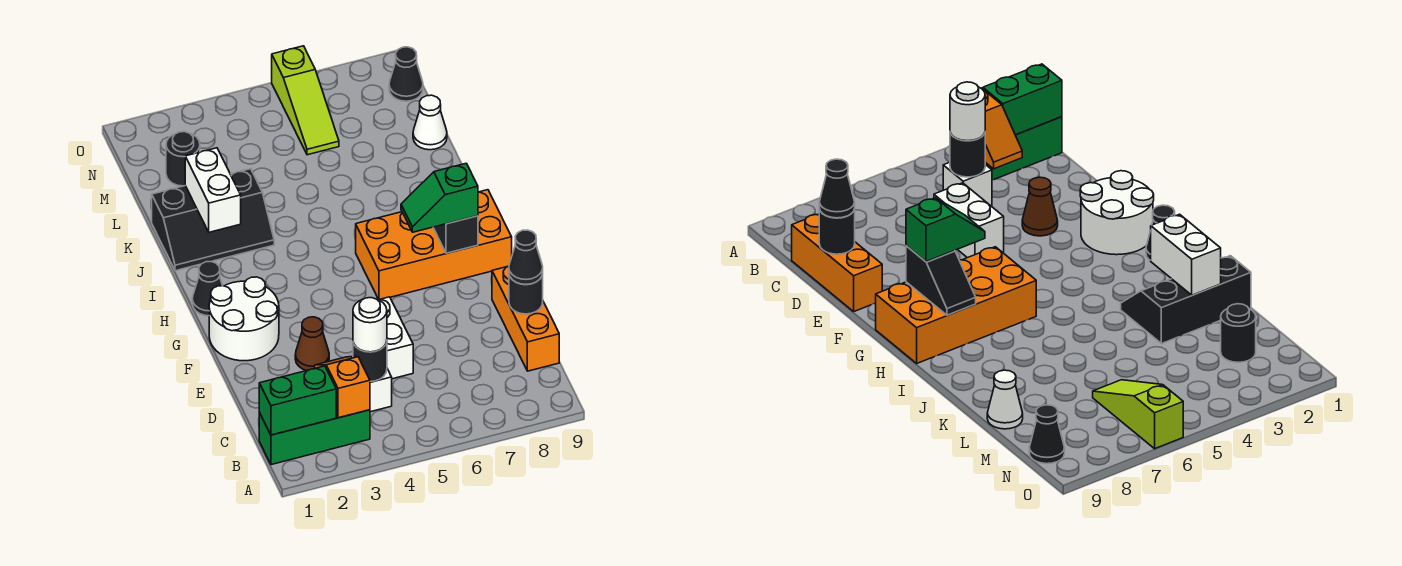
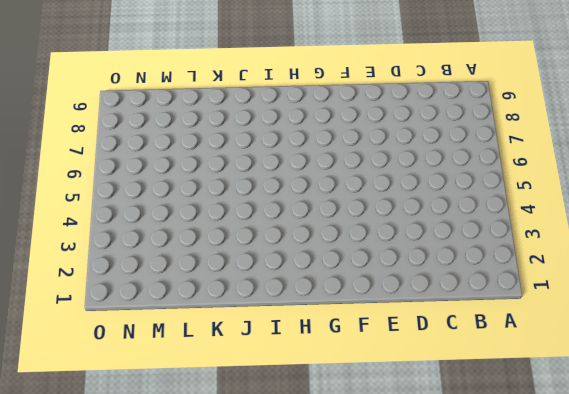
none -> green 1x3 brick [259,410,370,465]
none -> white 1x1 brick [370,369,392,412]
none -> orange 1x3 brick [492,266,559,371]

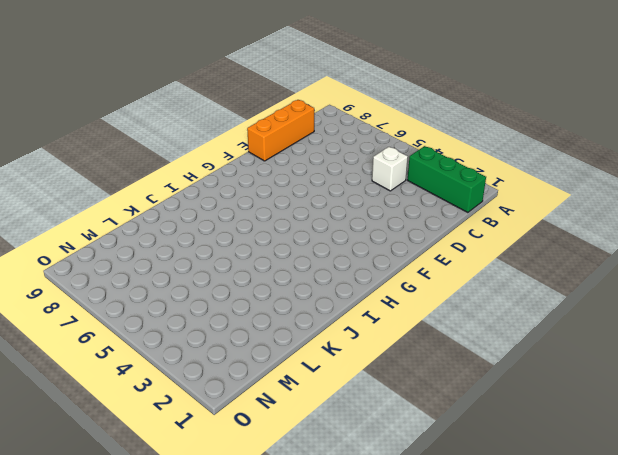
none -> white 1x2 brick [380,297,413,379]
none -> brown 1x1 cone [295,317,329,371]
none -> white 2x2 round brick [209,277,279,361]

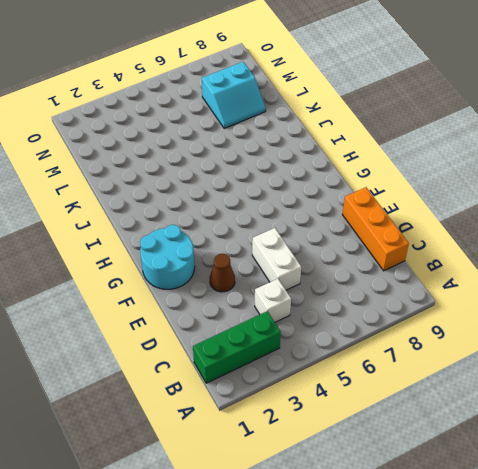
cyan 2x2 round brick [140,225,195,289] -> white 2x2 round brick [209,277,279,361]
cyan 2x2 slope [202,62,266,128] -> none
none -> orange 2x4 brick [356,190,512,300]
none -> black 1x1 cone [192,262,223,316]
none -> black 2x3 slope [152,169,274,271]

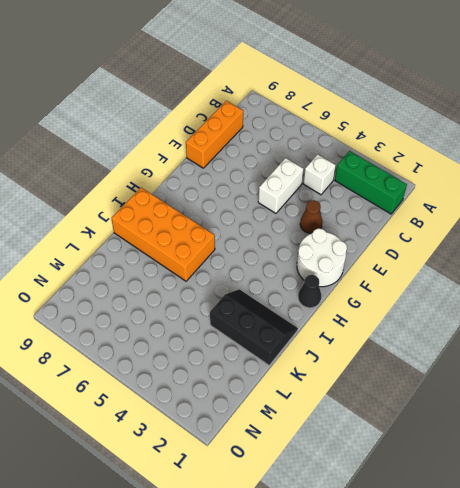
orange 2x4 brick [111,187,215,281] -> orange 2x4 brick moved to [356,190,512,300]
none -> white 1x1 cone [413,95,447,150]
none -> black 1x1 round brick [166,132,200,186]
none -> lime 1x3 slope [272,46,339,155]

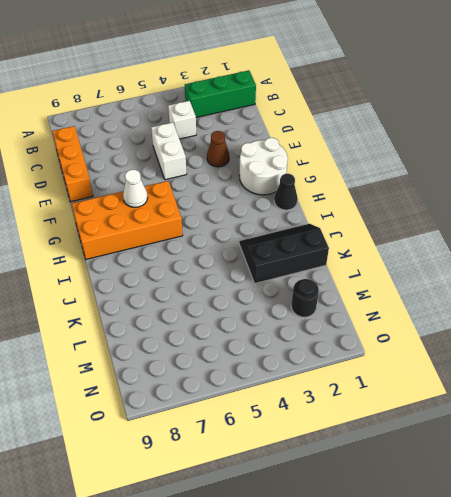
white 1x1 cone [123,170,148,208] -> white 1x1 cone moved to [413,95,447,150]
none -> lime 1x3 slope [272,46,339,155]
none -> black 1x1 cone [389,47,423,101]
none -> green 1x2 brick [259,366,336,435]

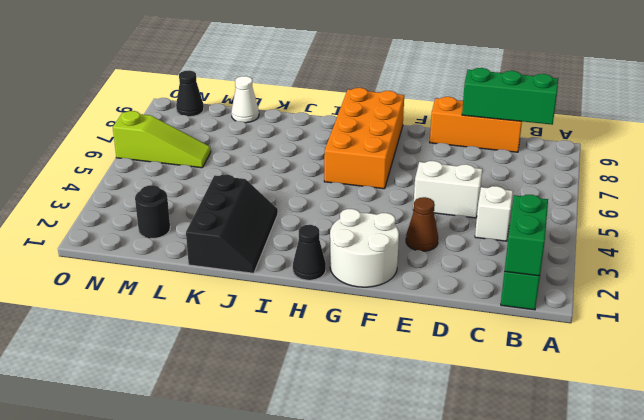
green 1x3 brick [462,68,558,125] -> black 1x1 round brick [509,274,543,314]
none -> orange 1x2 slope [315,357,370,418]
none -> black 1x1 round brick [353,341,387,382]
none -> black 1x2 slope [433,216,478,253]

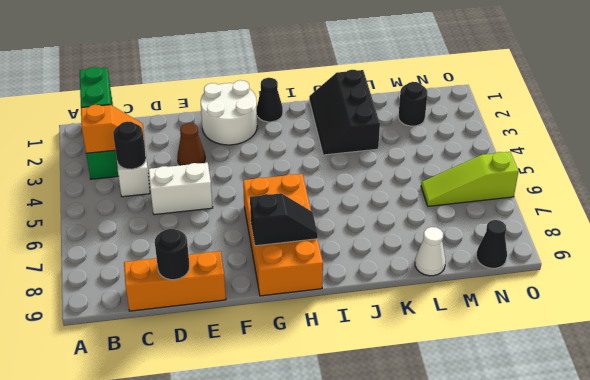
none -> white 1x2 brick [185,148,241,232]
none -> white 1x1 round brick [353,298,387,352]
none -> black 1x1 cone [509,230,543,284]

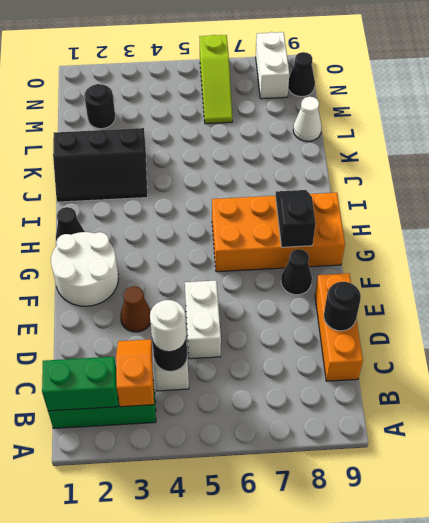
black 1x1 cone [281,249,312,295] -> black 1x1 cone moved to [509,230,543,284]
white 1x2 brick [256,32,289,99] -> white 1x2 brick moved to [185,148,241,232]
none -> green 1x2 slope [401,163,478,232]

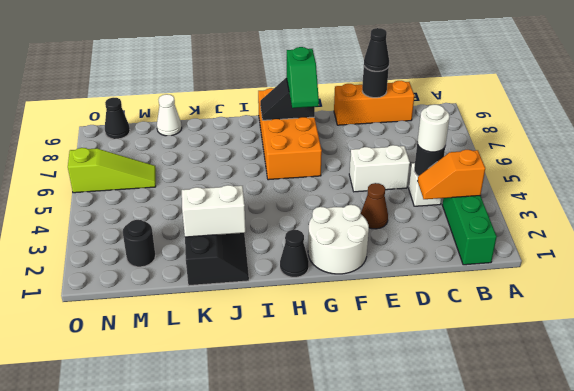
none -> green 1x2 brick [259,366,336,435]

